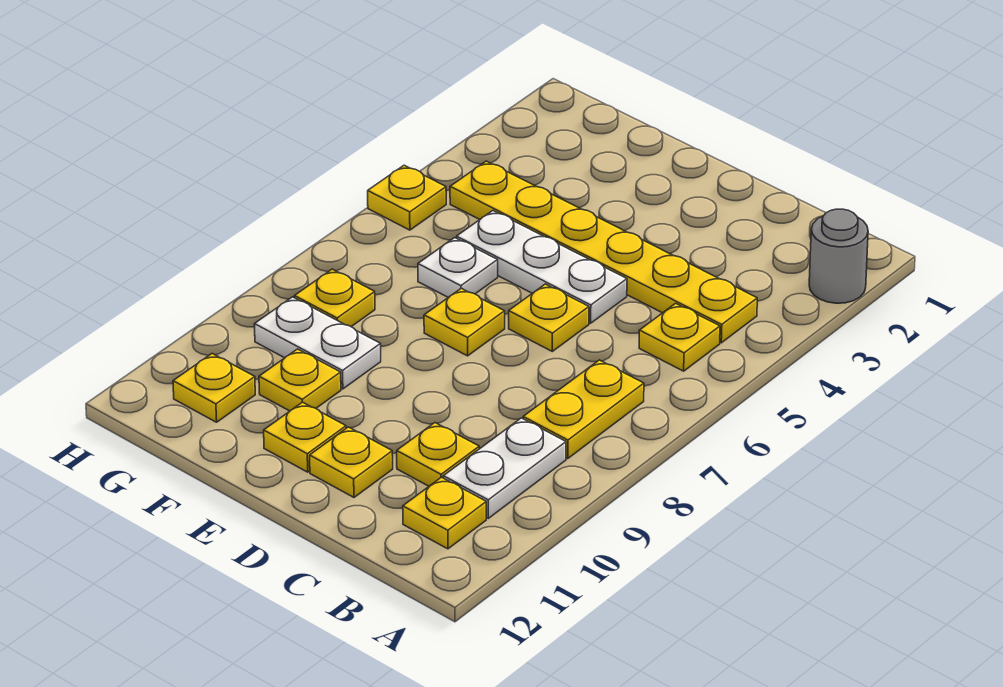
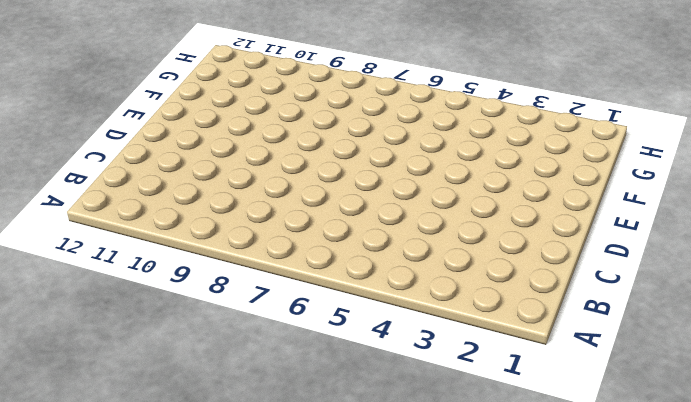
none -> grey 1x1 round brick [809,209,868,303]
none -> yellow 1x6 plate [450,161,757,343]
none -> yellow 1x1 plate [639,303,720,371]

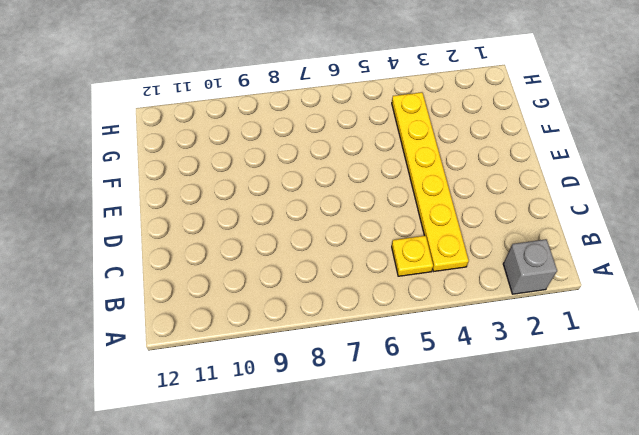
grey 1x1 brick [503,239,557,294] -> grey 1x1 round brick [809,209,868,303]
none -> yellow 1x2 plate [523,360,644,459]
none -> white 1x2 plate [443,418,566,518]
none -> yellow 1x1 plate [403,477,486,549]

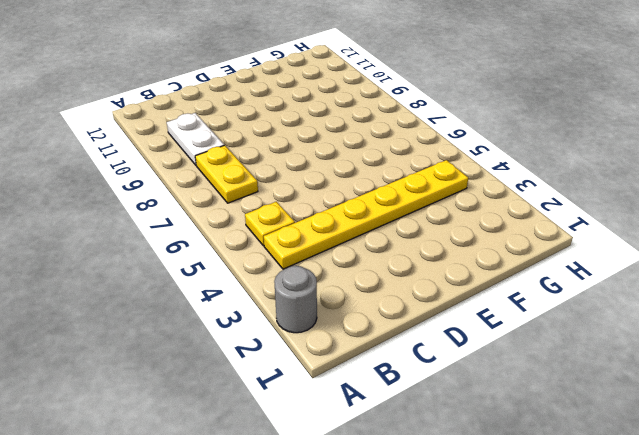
none -> yellow 1x1 plate [403,477,486,549]
none -> yellow 1x1 plate [397,423,479,486]
none -> white 1x3 plate [457,211,627,323]

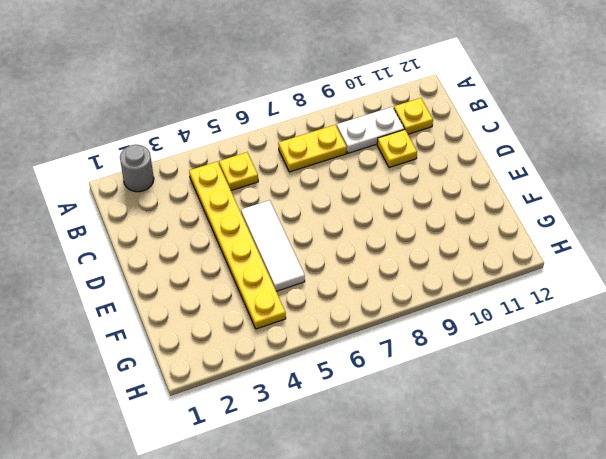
white 1x3 tile [241,200,305,291] -> white 1x3 plate [457,211,627,323]
none -> yellow 1x1 plate [509,284,589,351]
none -> yellow 1x1 plate [310,427,393,497]
none -> yellow 1x1 plate [424,288,505,356]

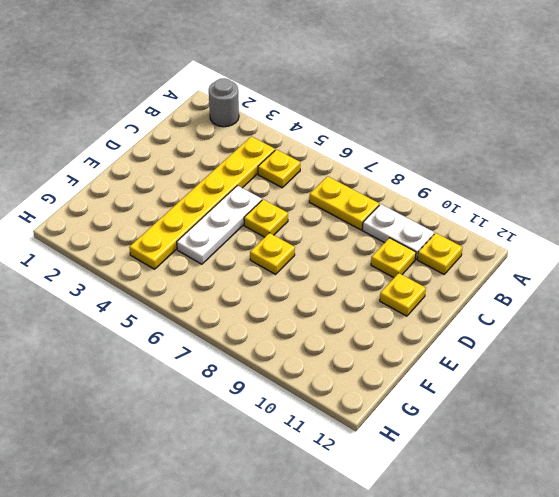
none -> yellow 1x1 plate [264,402,346,472]
none -> white 1x1 plate [418,238,498,297]
none -> white 1x2 plate [254,297,381,389]

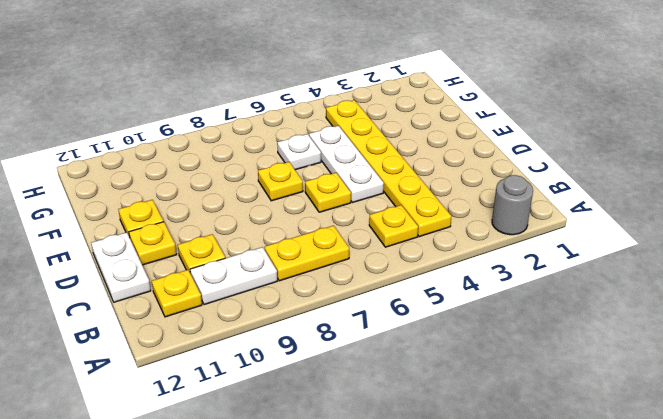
white 1x2 plate [91,232,151,302] -> white 1x2 plate moved to [254,297,381,389]
none -> yellow 1x1 plate [259,349,341,411]
none -> yellow 1x1 plate [294,269,375,327]
none -> yellow 1x1 plate [173,354,255,422]

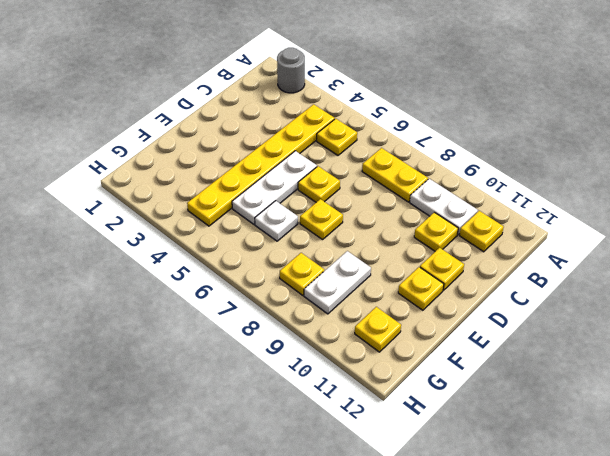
none -> yellow 1x1 plate [259,349,341,411]
none -> yellow 1x1 plate [368,165,446,230]

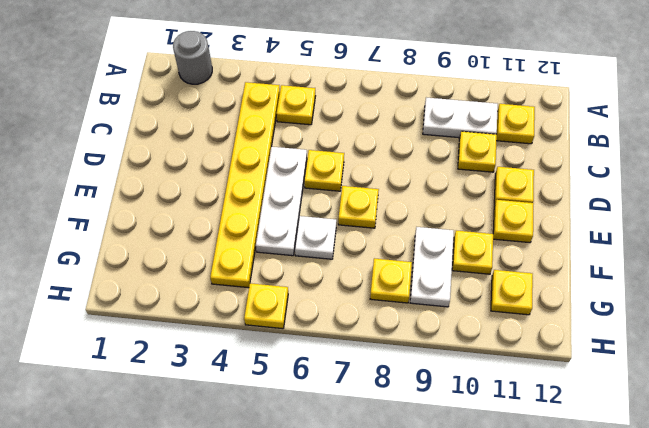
none -> yellow 1x2 plate [523,360,644,459]

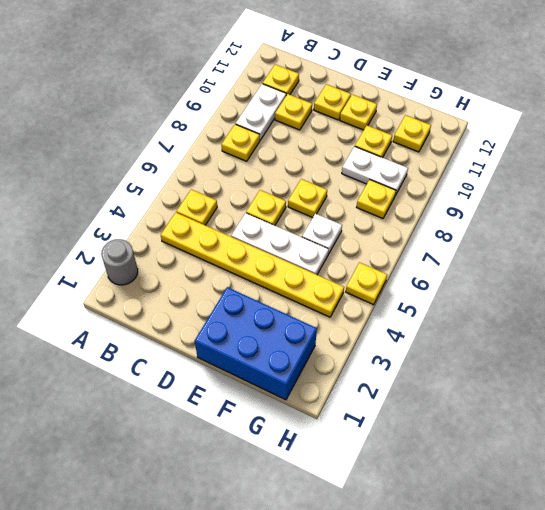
yellow 1x1 plate [221,124,260,161] -> yellow 1x2 plate [523,360,644,459]
blue 2x3 brick [195,287,317,400] -> none

